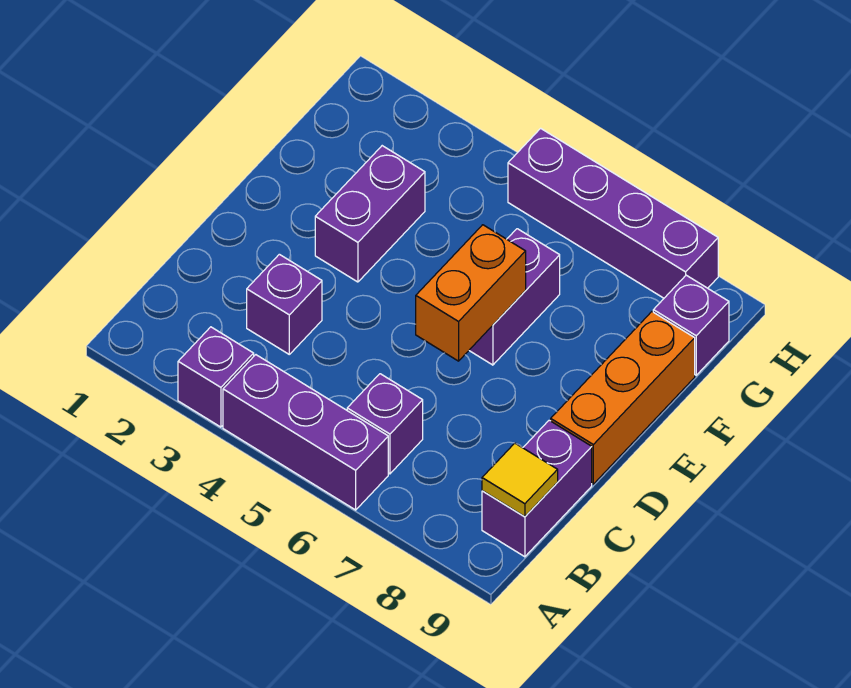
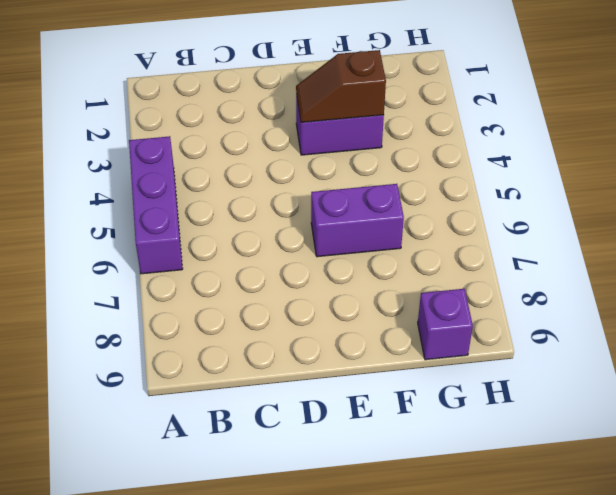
brown 1x2 slope [296,50,386,122] -> none
none -> purple 1x1 brick [178,327,254,427]
none -> purple 1x1 brick [347,374,423,474]
none -> purple 1x2 brick [482,420,592,557]

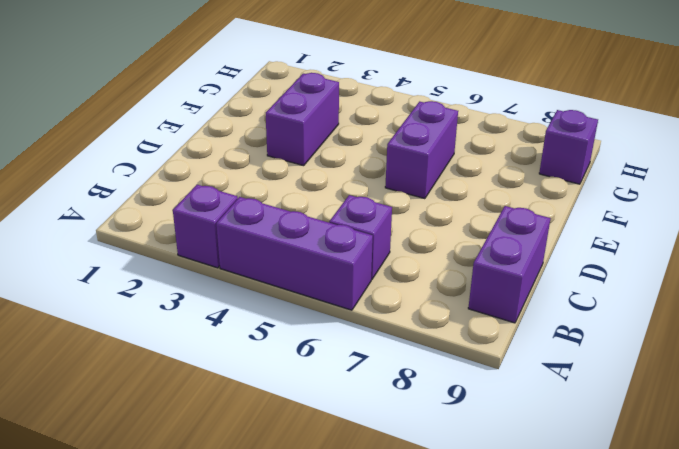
none -> purple 1x1 brick [247,254,322,354]
none -> orange 1x3 brick [551,312,695,484]
none -> purple 1x4 brick [508,128,718,298]

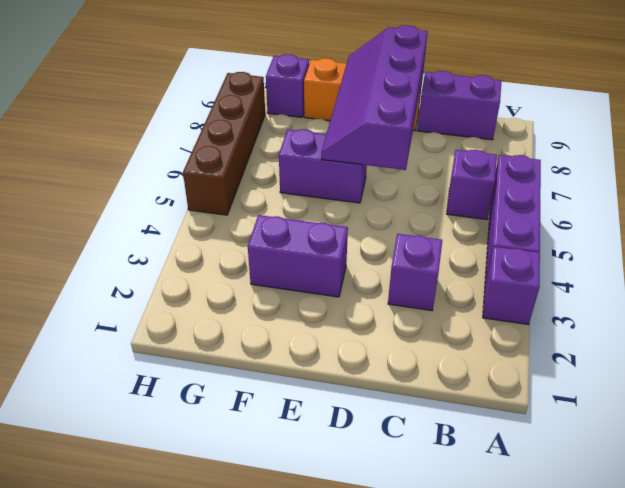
purple 2x4 slope [321,25,428,170] -> orange 1x2 brick [416,225,526,361]
brown 1x4 brick [183,72,265,215] -> purple 1x4 brick [508,128,718,298]
none -> yellow 1x1 tile [482,443,558,517]

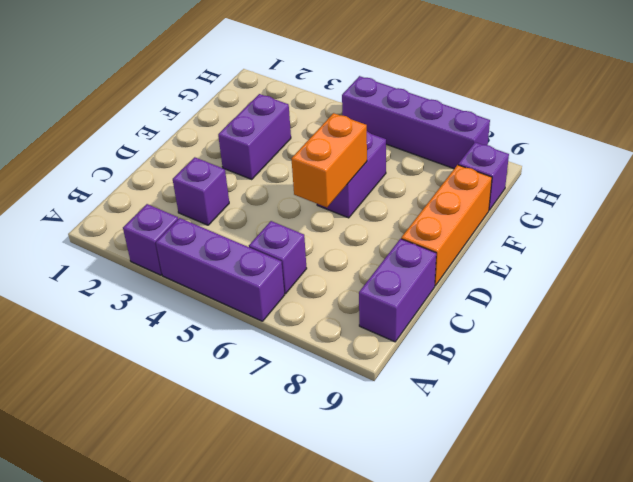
none -> yellow 1x1 tile [482,443,558,517]

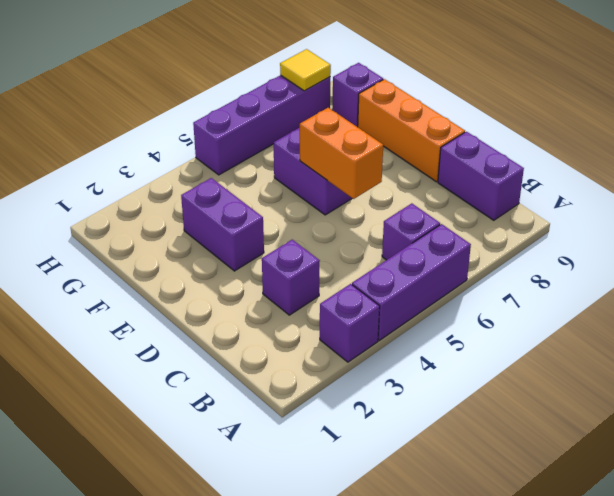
yellow 1x1 tile [280,49,331,91] -> yellow 1x1 tile moved to [482,443,558,517]

